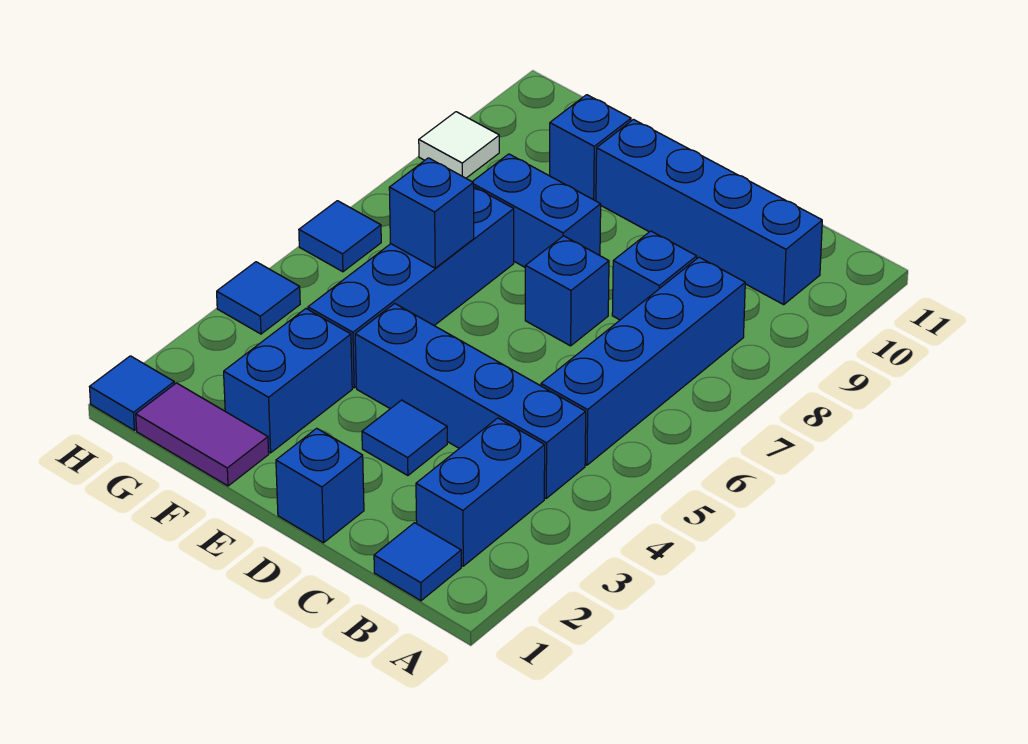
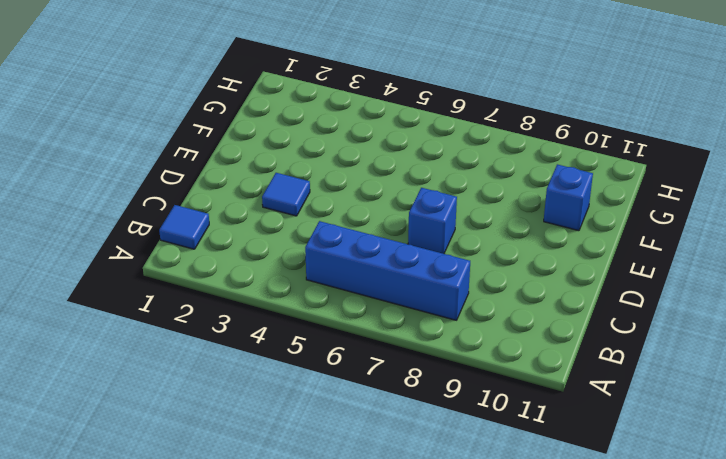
none -> blue 1x2 brick [416,418,545,566]
none -> blue 1x4 brick [355,303,586,498]
none -> blue 1x4 brick [596,119,822,305]

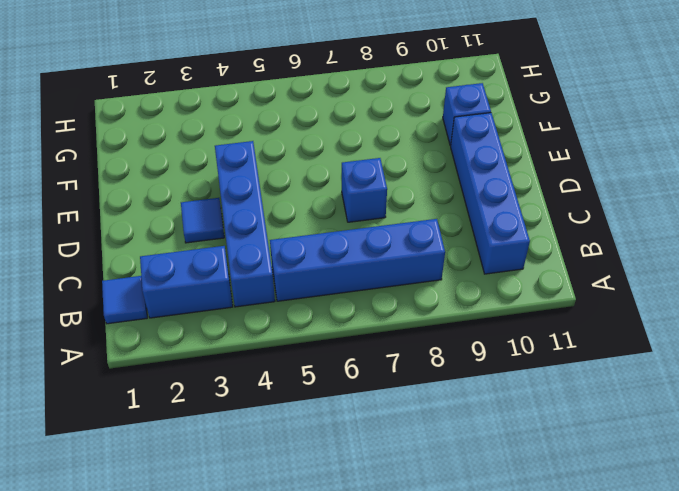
none -> blue 1x1 brick [612,231,697,320]
none -> blue 1x1 brick [276,428,364,543]
none -> blue 1x2 brick [472,154,601,267]

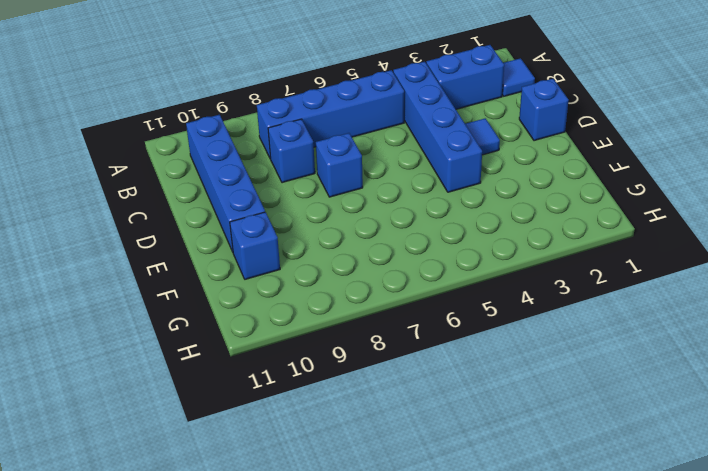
none -> blue 1x2 brick [472,154,601,267]
none -> purple 1x2 tile [136,383,269,486]
none -> blue 1x2 brick [224,309,352,453]

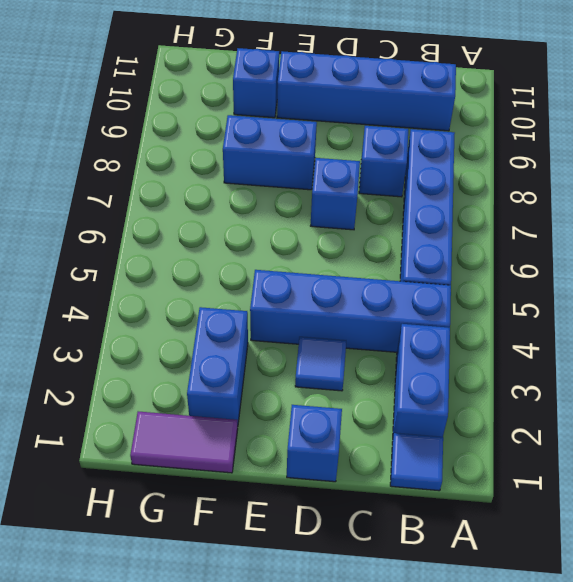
none -> blue 1x4 brick [308,186,514,388]
none -> blue 1x1 tile [90,356,174,430]
none -> blue 1x1 tile [217,262,300,334]

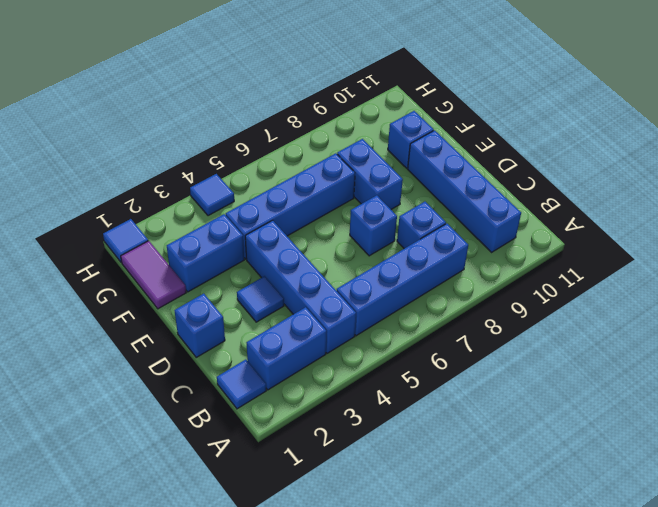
none -> blue 1x1 tile [299,201,381,272]
none -> white 1x1 tile [419,112,499,178]
none -> blue 1x1 brick [389,158,474,268]

